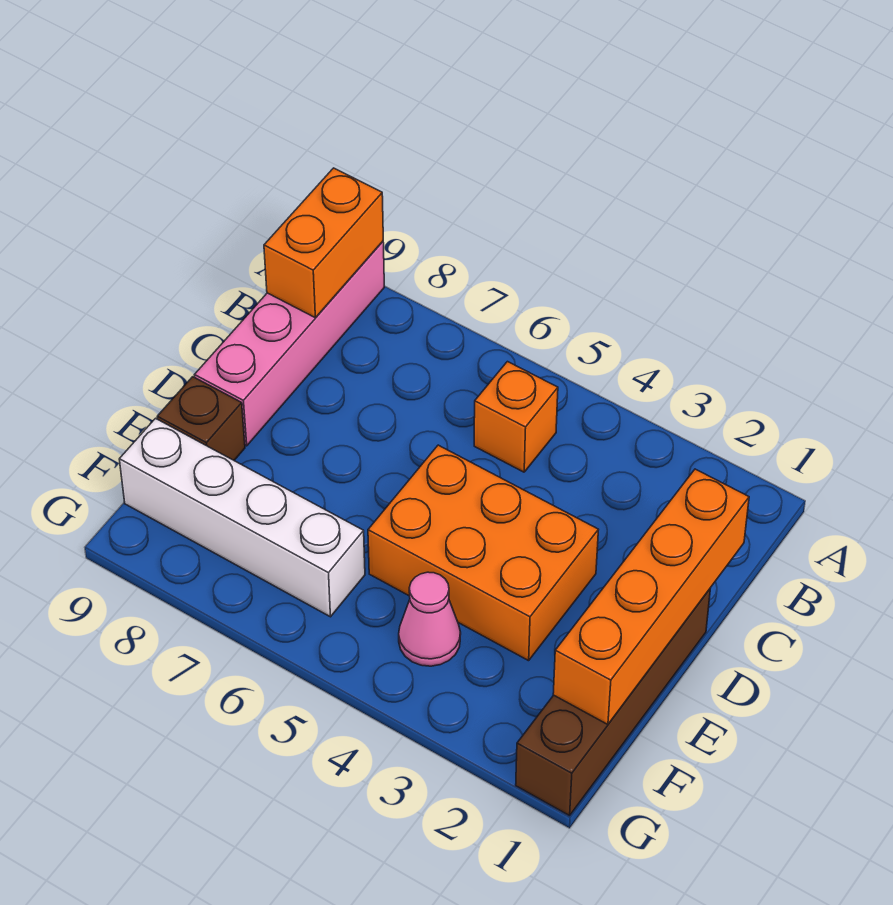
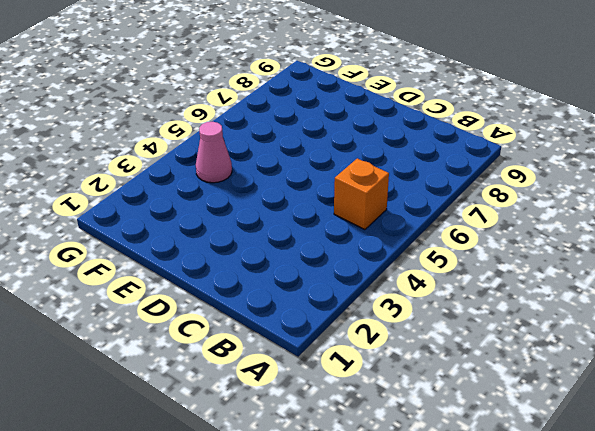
none -> pink 1x4 brick [195,242,384,446]
none -> brown 1x4 brick [516,589,710,816]

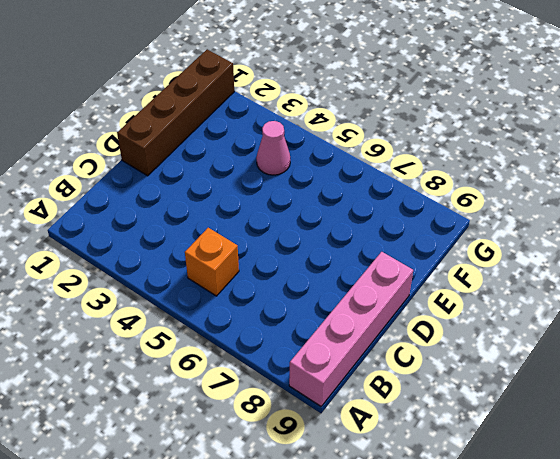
none -> orange 2x3 brick [368,445,598,661]
none -> brown 1x1 brick [157,377,245,460]

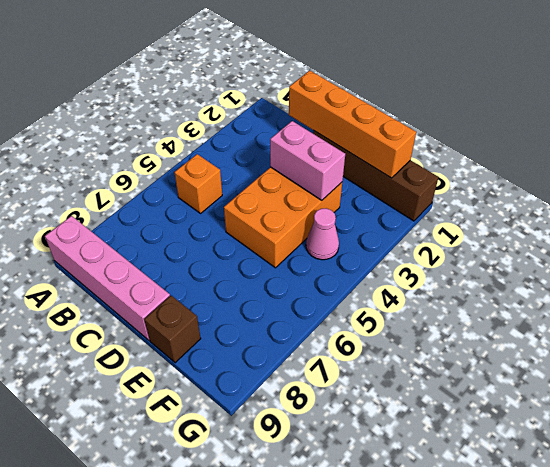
pink 1x2 brick [270,121,345,200] -> none
none -> white 1x4 brick [119,418,365,617]
none -> orange 1x2 brick [264,168,383,318]

